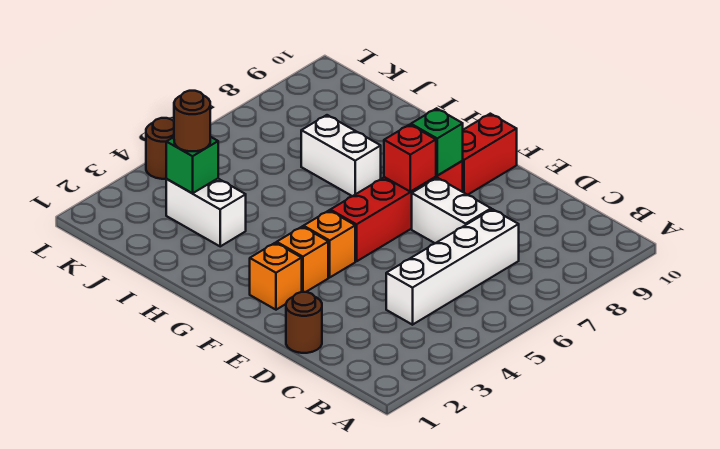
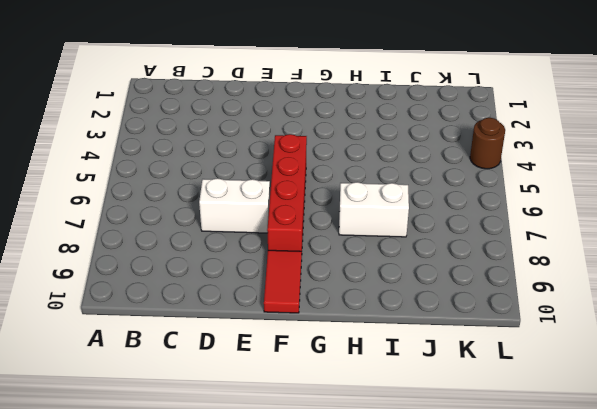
red 1x2 tile [264,250,302,313] -> red 1x2 brick [463,114,517,195]
none -> white 1x4 brick [386,209,519,325]
none -> brown 1x1 round brick [286,292,322,353]
none -> orange 1x1 brick [250,243,302,310]

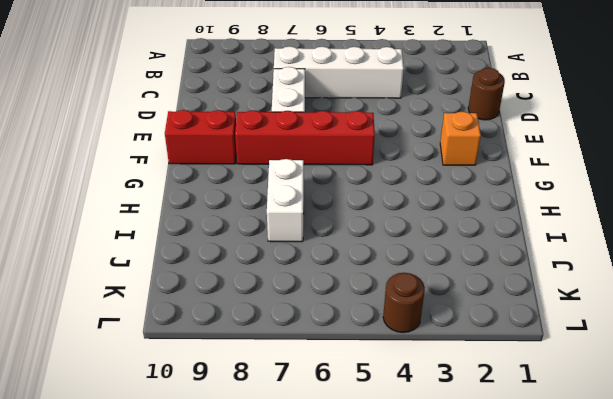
none -> orange 1x1 brick [277,227,328,292]
none -> orange 1x1 brick [304,211,355,277]
none -> white 1x2 brick [166,179,246,246]

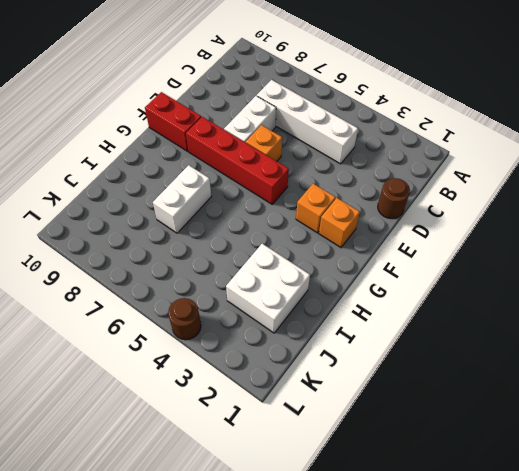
orange 1x1 brick [246,125,282,161] -> orange 1x1 brick moved to [304,211,355,277]
white 2x2 brick [226,244,310,333] -> white 1x2 brick [166,179,246,246]
none -> red 1x1 brick [384,125,436,192]
none -> green 1x1 brick [411,108,463,176]
none -> green 1x1 brick [166,137,218,193]

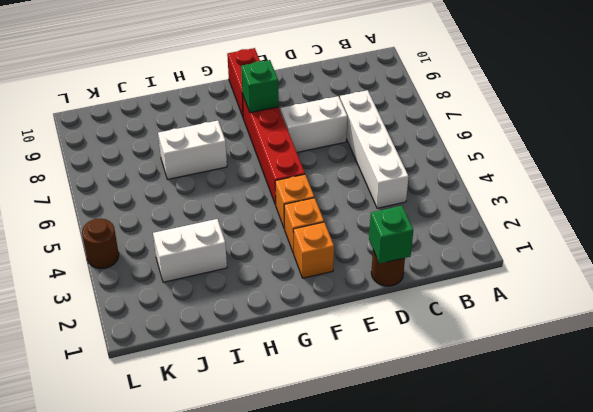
green 1x1 brick [369,206,413,264] -> green 1x1 brick moved to [166,137,218,193]
none -> red 1x1 brick [384,125,436,192]
none -> brown 1x1 round brick [174,91,210,151]

